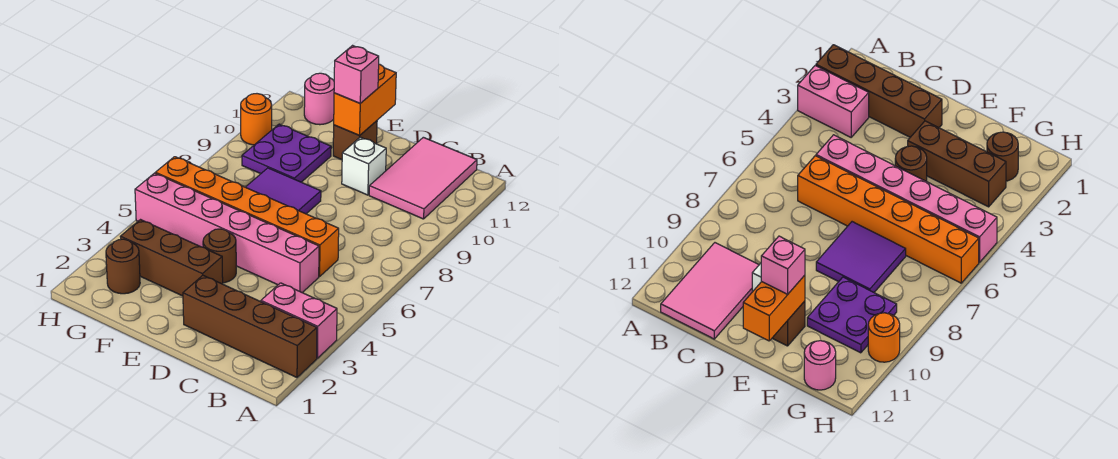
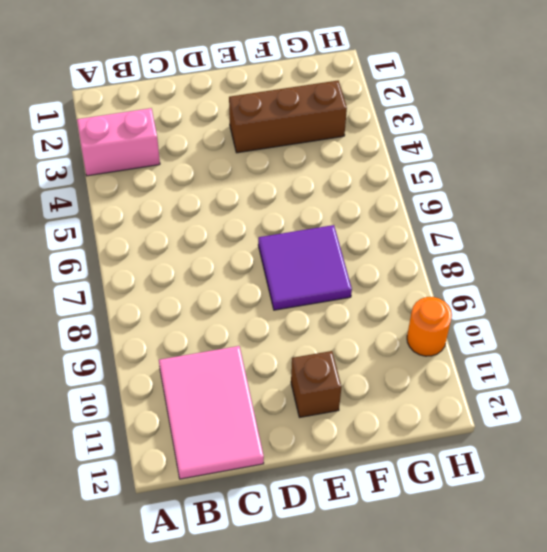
none -> brown 1x4 brick [183,276,317,377]
none -> pink 1x6 brick [135,173,319,293]
none -> orange 1x6 brick [155,157,339,277]

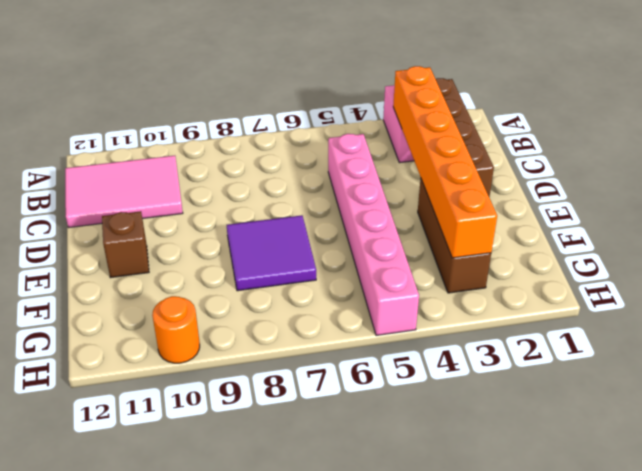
orange 1x6 brick [393,66,497,258] -> orange 1x6 brick moved to [155,157,339,277]
none -> white 1x1 brick [342,137,386,195]
none -> brown 1x1 round brick [203,229,236,283]
none -> purple 2x2 plate [242,124,331,182]

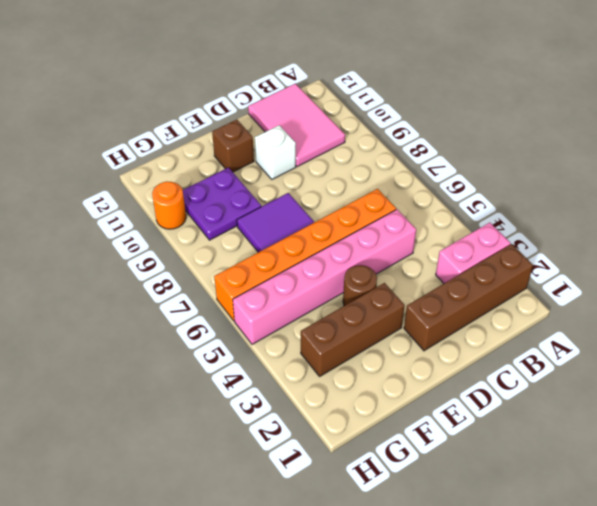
none -> brown 1x1 round brick [106,239,140,294]
none -> pink 1x1 round brick [304,73,334,125]
none -> orange 1x2 brick [334,64,396,135]

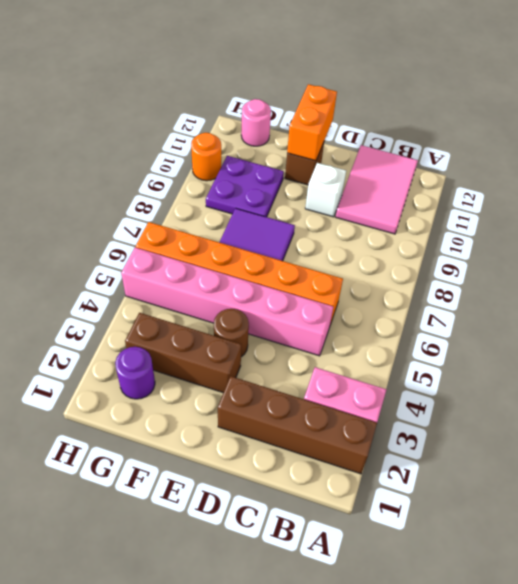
purple 1x1 round brick [115,347,155,399] -> brown 1x1 round brick [106,239,140,294]
none -> pink 1x1 brick [334,46,379,103]

